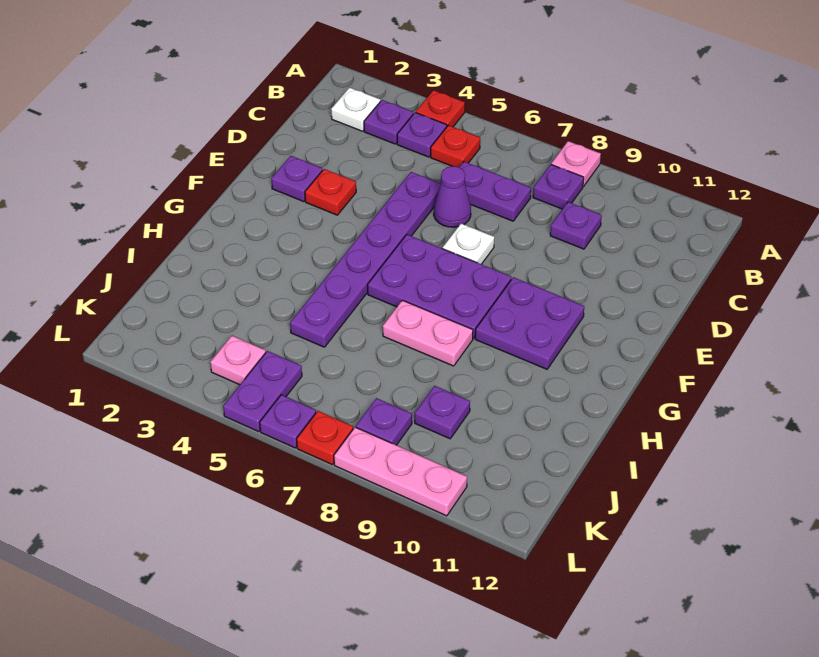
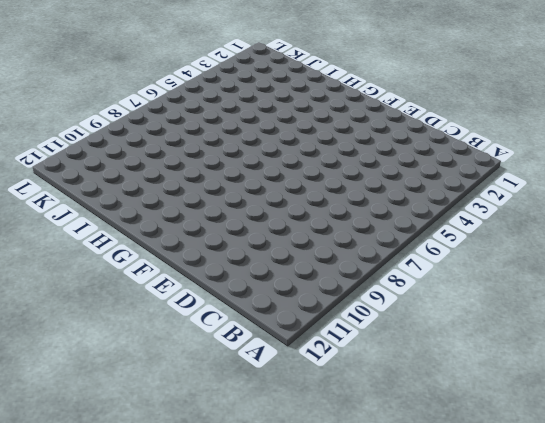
none -> red 1x1 plate [416,90,465,127]
none -> pink 1x1 plate [551,141,601,186]
none -> white 1x1 plate [331,88,380,131]

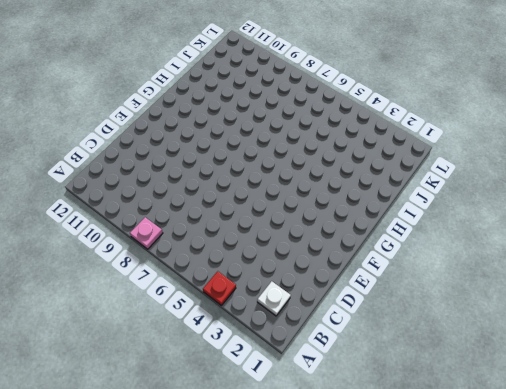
none -> purple 1x1 plate [364,100,413,144]
none -> purple 1x1 plate [397,113,447,157]
none -> red 1x1 plate [431,125,480,167]

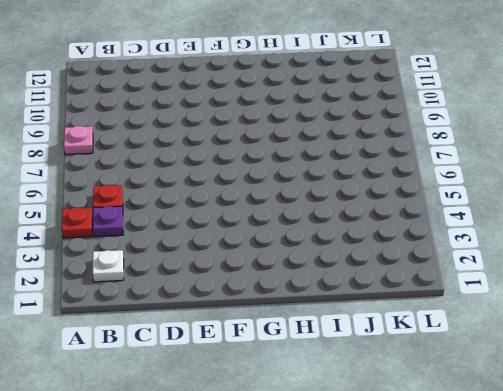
none -> purple 1x1 plate [364,100,413,144]
none -> purple 1x1 plate [533,164,584,209]
none -> purple 1x2 plate [459,162,531,221]

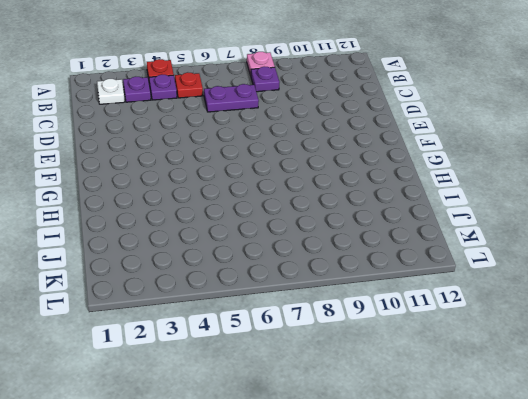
none -> purple 1x1 plate [550,202,602,249]
none -> purple 1x6 plate [290,172,441,347]
none -> purple 1x1 cone [434,166,471,227]

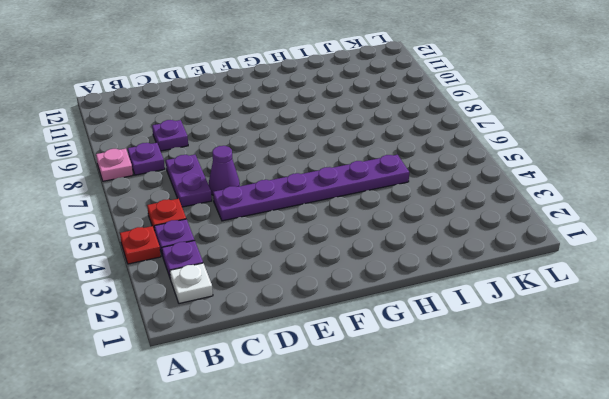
none -> purple 1x1 plate [271,156,323,202]
none -> red 1x1 plate [305,169,356,215]
none -> white 1x1 plate [443,224,494,264]

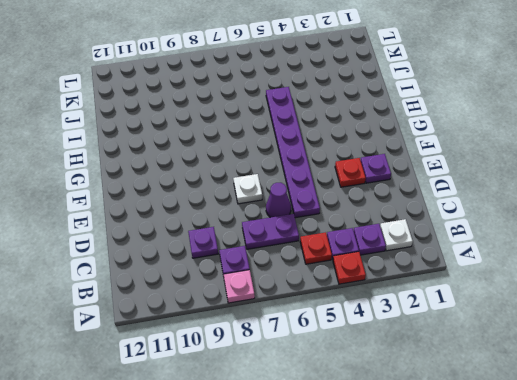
none -> purple 2x3 plate [368,235,511,339]
none -> purple 2x2 plate [475,277,584,369]
none -> pink 1x2 plate [383,300,473,366]

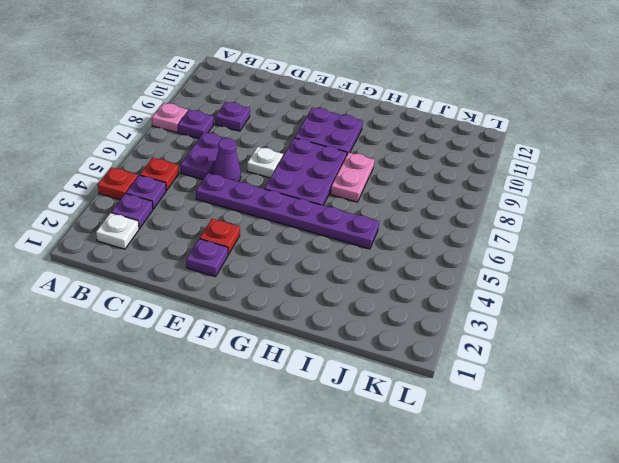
none -> purple 1x1 plate [415,386,470,439]
none -> pink 1x1 plate [210,336,266,385]
none -> purple 1x2 plate [223,351,302,432]

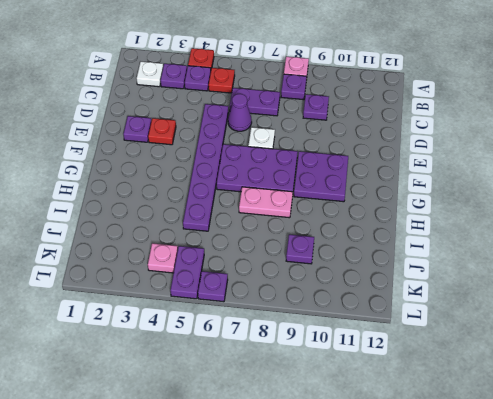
none -> purple 1x1 plate [356,398,412,445]
none -> red 1x1 plate [297,411,353,465]
none -> pink 1x3 plate [334,427,467,516]

